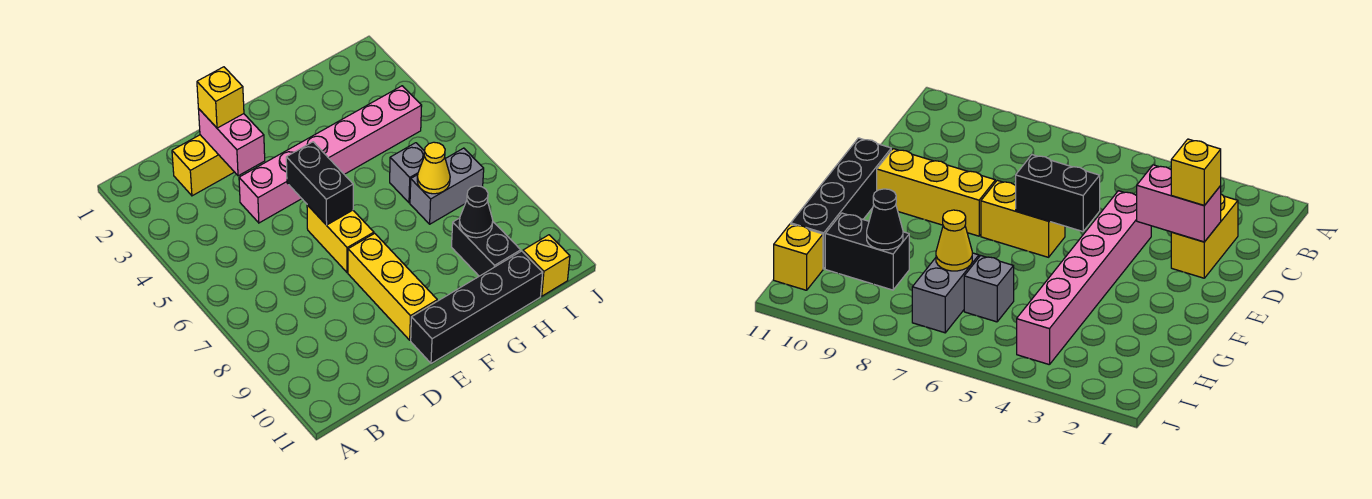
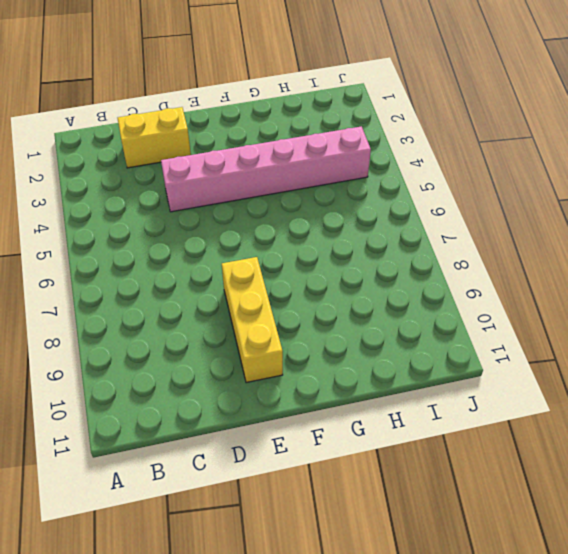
none -> yellow 1x2 brick [307,205,374,273]
none -> black 1x4 brick [411,251,543,363]
none -> grey 1x1 brick [390,143,424,203]

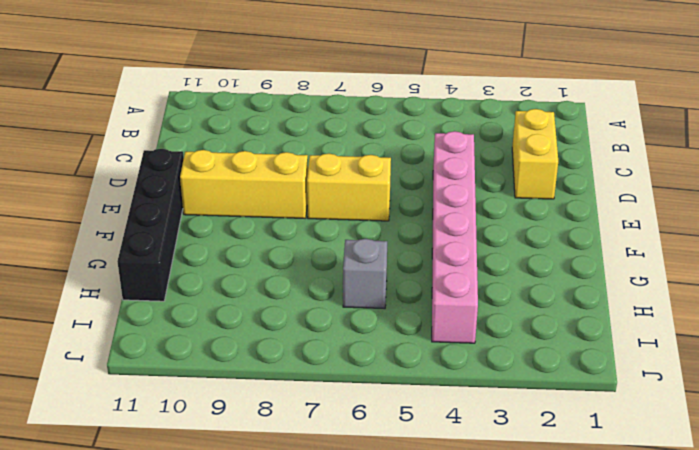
none -> grey 1x2 brick [410,148,484,224]
none -> black 1x2 brick [452,218,521,276]
none -> yellow 1x1 brick [523,235,570,296]

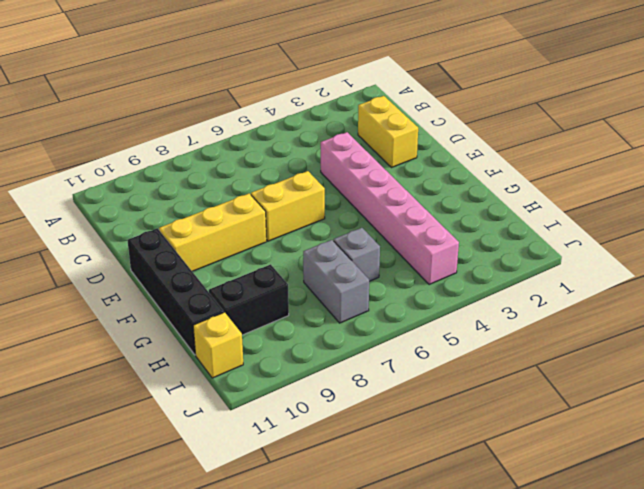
none -> pink 1x2 brick [198,108,265,176]
none -> black 1x2 brick [286,142,353,225]
none -> yellow 1x1 cone [417,142,450,194]

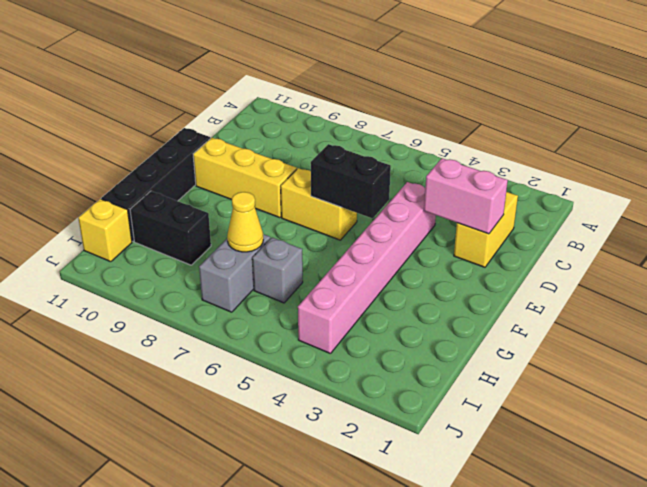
none -> black 1x1 cone [459,186,493,238]
none -> yellow 1x1 brick [197,67,244,128]

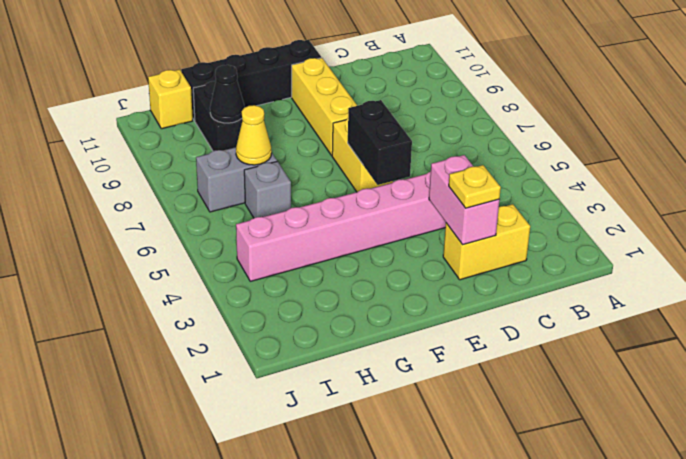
yellow 1x1 plate [449,165,501,208] -> yellow 1x1 brick [197,67,244,128]

